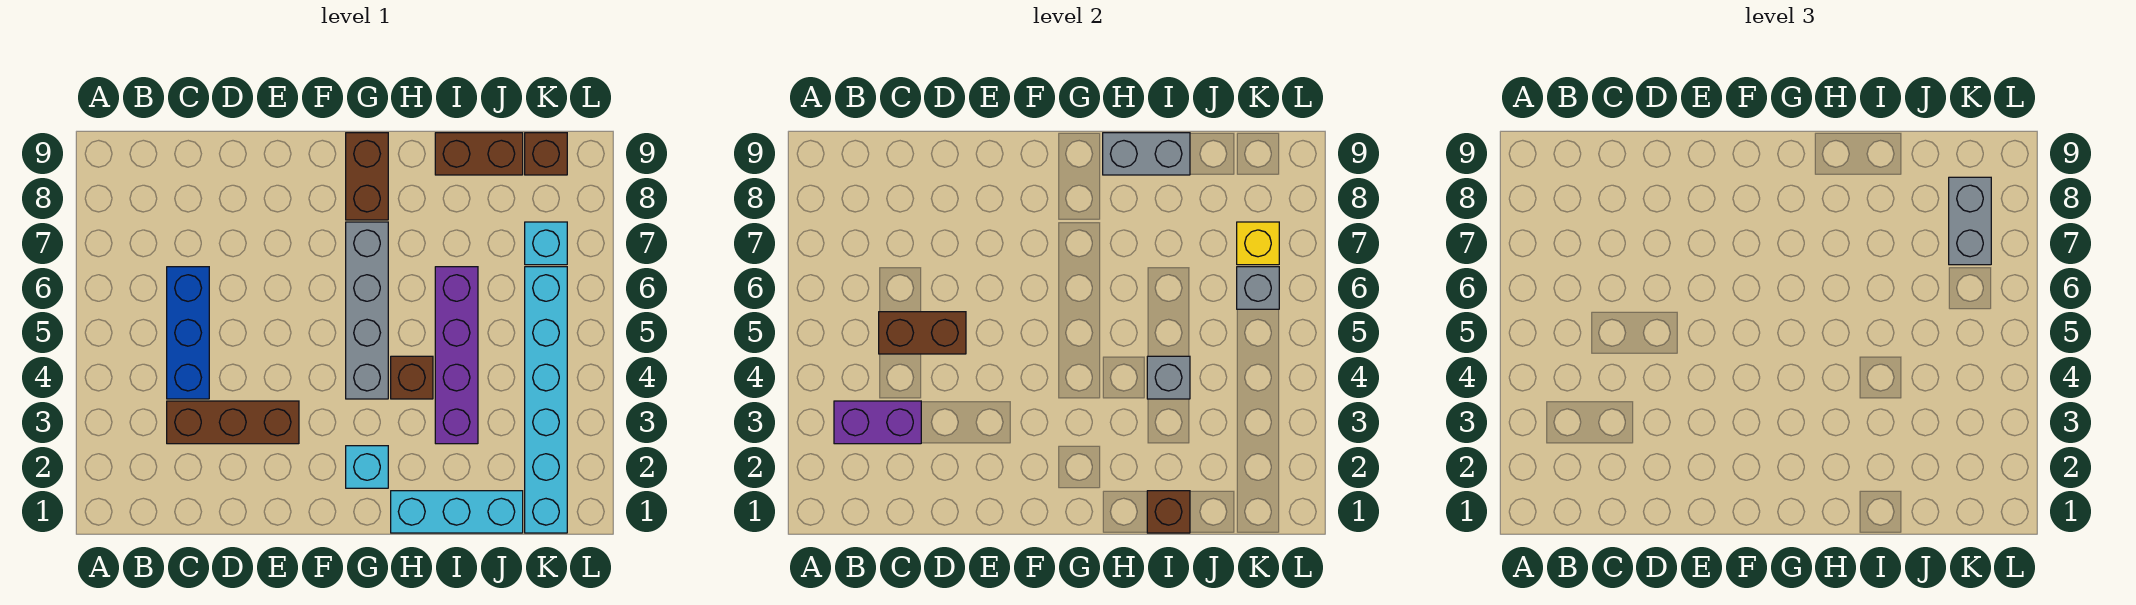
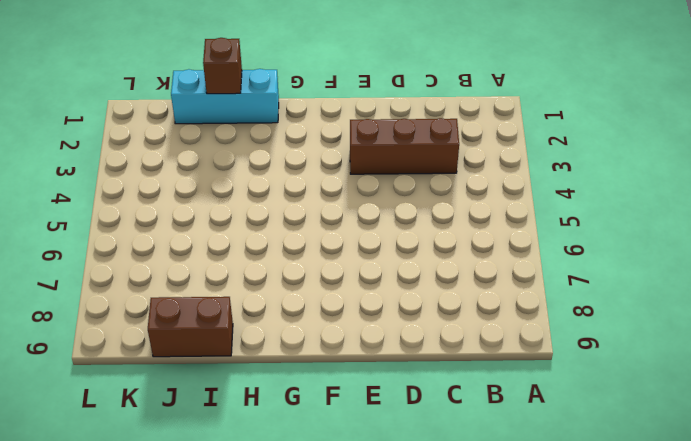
none -> blue 1x3 brick [167,267,209,399]
none -> cyan 1x1 brick [346,446,388,488]
none -> grey 1x4 brick [346,222,388,399]

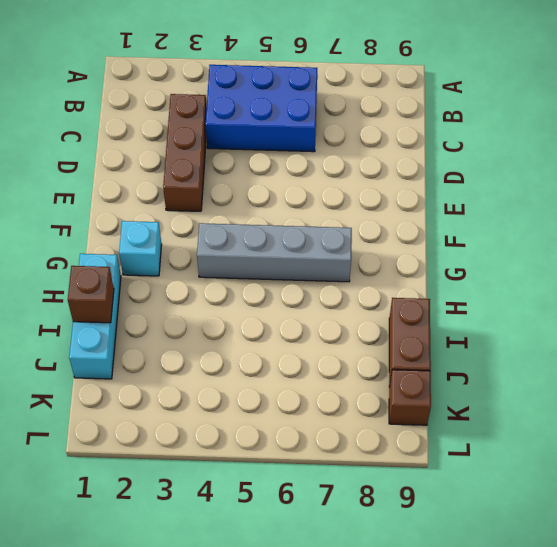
blue 2x3 brick [206,65,317,152] -> blue 1x3 brick [167,267,209,399]
none -> brown 1x2 brick [346,133,388,220]
none -> brown 1x1 brick [391,356,433,399]
none -> purple 1x4 brick [435,267,478,444]

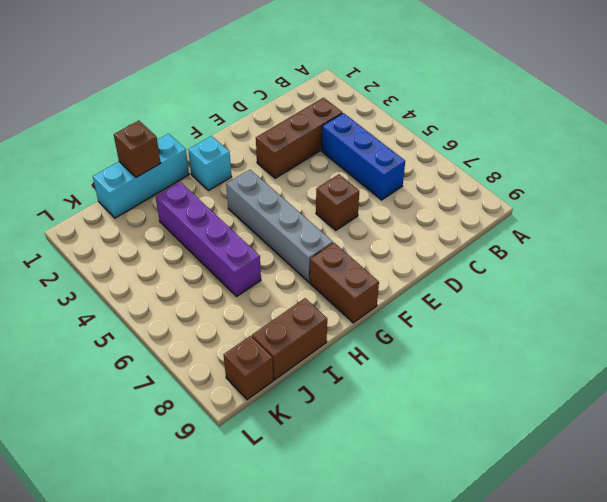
brown 1x1 brick [316,174,359,230] -> brown 1x1 brick moved to [391,356,433,399]
none -> cyan 1x6 brick [525,267,567,533]
none -> cyan 1x1 brick [525,222,567,265]
none -> purple 1x2 brick [834,401,921,444]

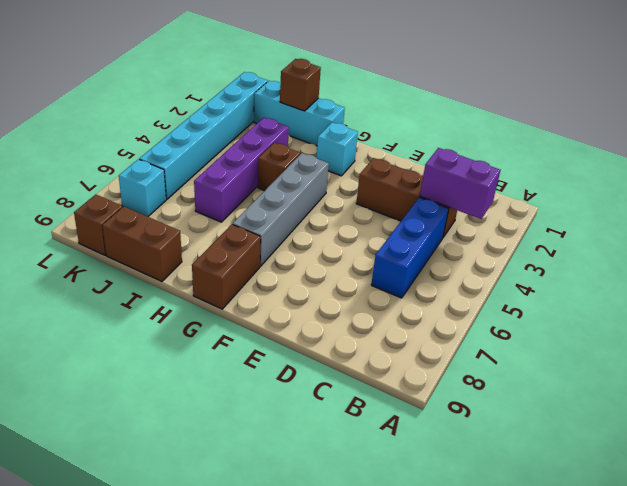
none -> brown 1x2 brick [879,312,966,354]
none -> grey 1x2 brick [1103,133,1190,175]
none -> grey 1x1 brick [1147,356,1190,399]

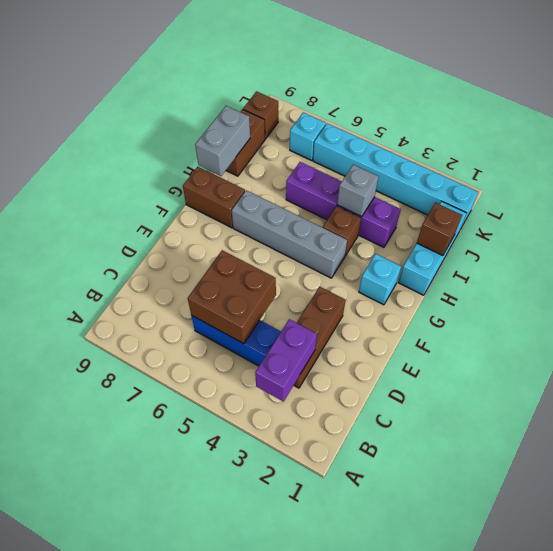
brown 2x2 brick [188,250,276,344] -> brown 1x2 brick [879,312,966,354]
none -> grey 1x1 brick [1237,267,1279,309]
none -> yellow 1x1 brick [1237,222,1279,265]
none -> grey 1x2 brick [1949,177,1991,265]

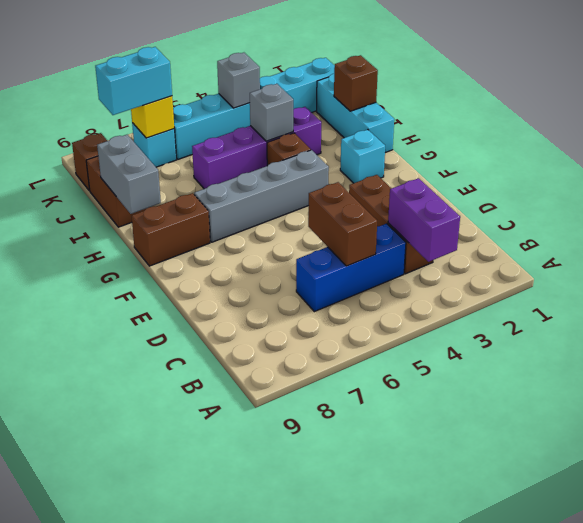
grey 1x1 brick [217,53,260,108] -> grey 1x1 brick moved to [1237,267,1279,309]
cyan 1x2 brick [95,47,172,115] -> grey 1x2 brick [1949,177,1991,265]

